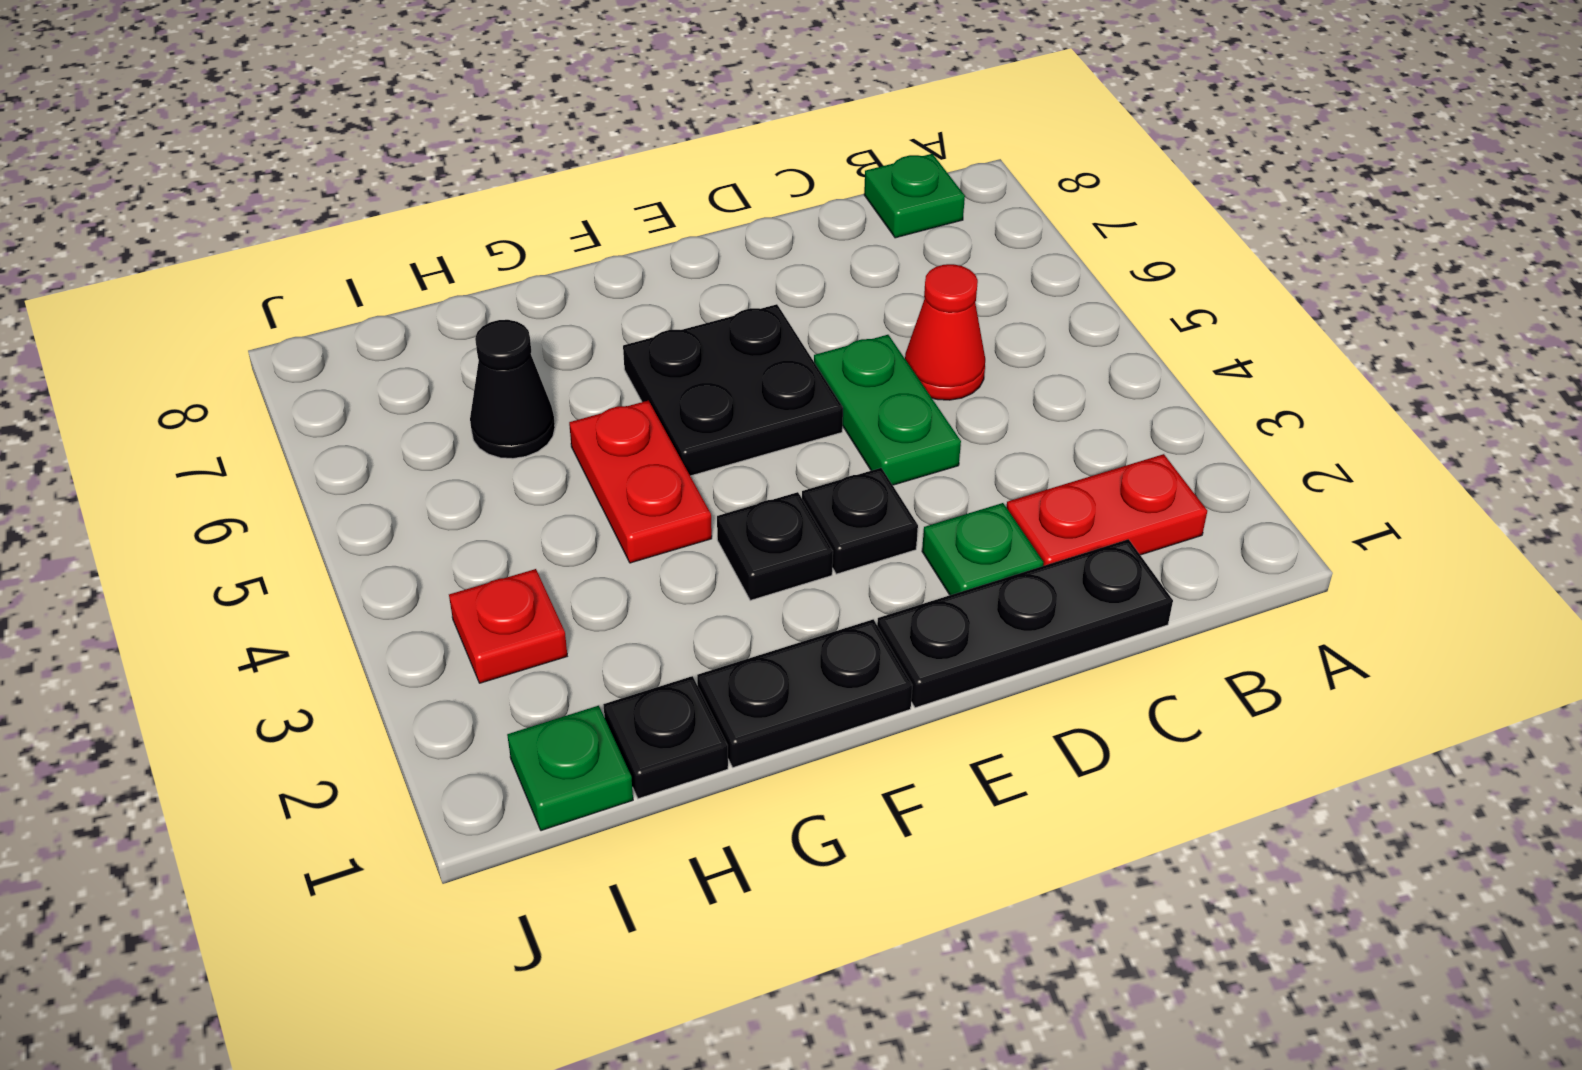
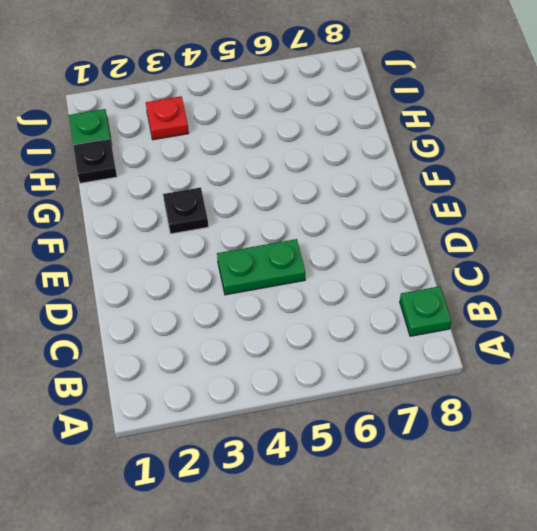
none -> red 1x2 plate [1006,454,1207,566]
none -> black 1x3 plate [877,539,1173,708]
none -> red 1x1 cone [905,264,985,400]

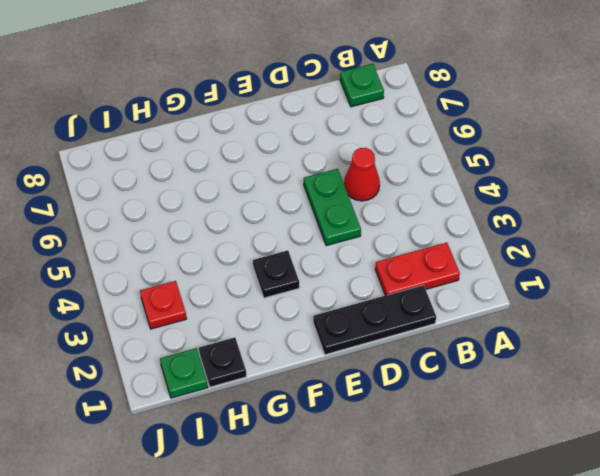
none -> green 1x1 plate [922,503,1043,595]
none -> black 1x1 plate [802,468,918,574]
none -> black 2x2 plate [623,304,843,476]

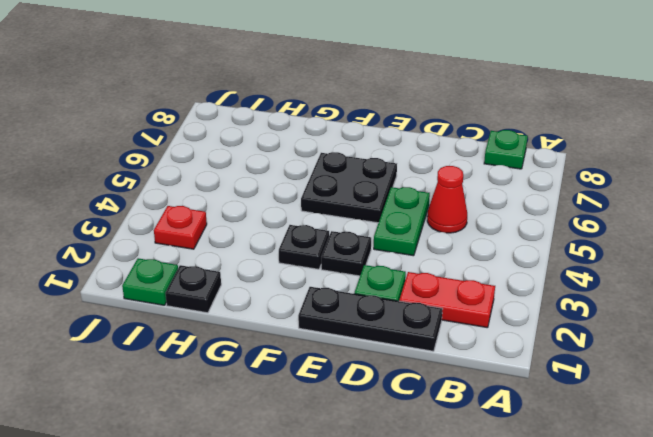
none -> black 1x2 plate [697,619,912,768]
none -> red 1x2 plate [569,400,712,563]
none -> black 1x1 cone [470,320,555,459]

